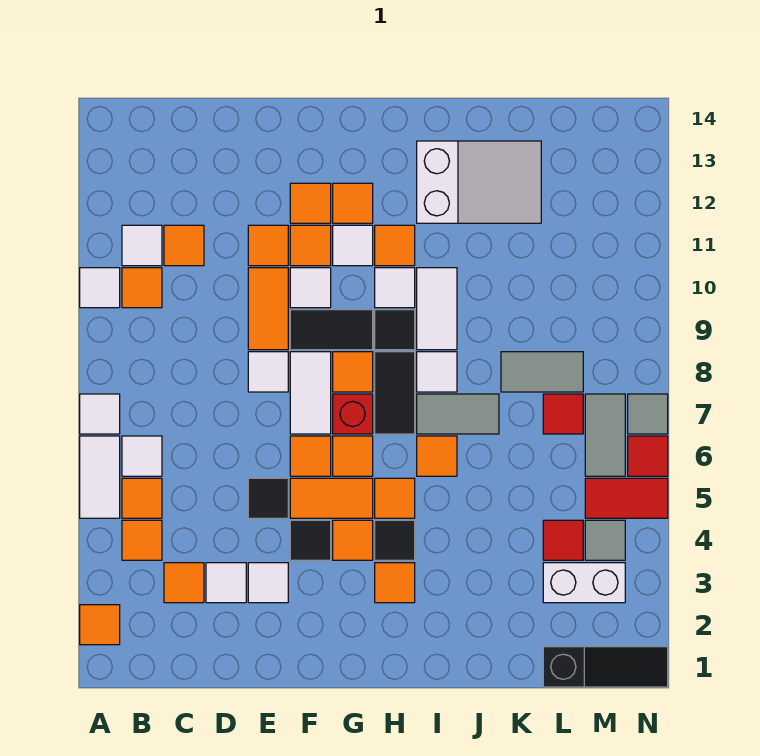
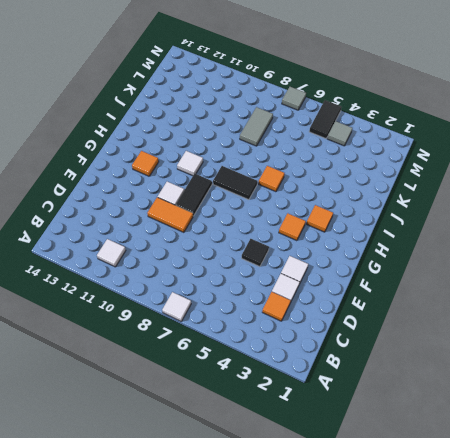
black 1x2 tile [309,100,341,138] -> red 1x2 tile [585,478,668,518]
none -> orange 1x1 tile [80,605,120,645]
none -> white 1x2 tile [80,436,120,518]
none -> white 1x1 tile [80,268,120,308]
none -> orange 1x1 tile [122,520,162,560]

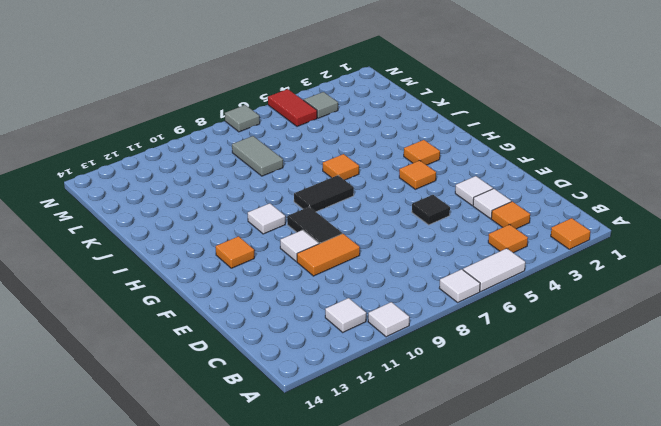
none -> orange 1x1 tile [122,478,162,518]
none -> white 1x1 tile [122,436,162,476]
none -> orange 1x1 tile [122,268,162,308]
none -> orange 1x1 tile [164,225,204,266]

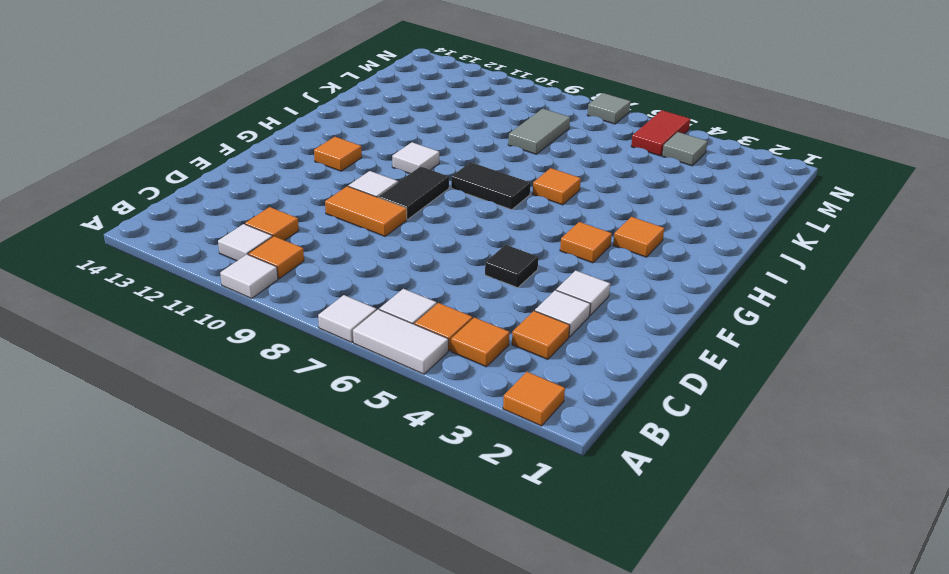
none -> white 1x1 tile [248,352,288,392]
none -> orange 1x1 tile [248,225,288,266]
none -> black 1x1 tile [290,520,331,560]
none -> orange 1x2 tile [290,478,373,518]

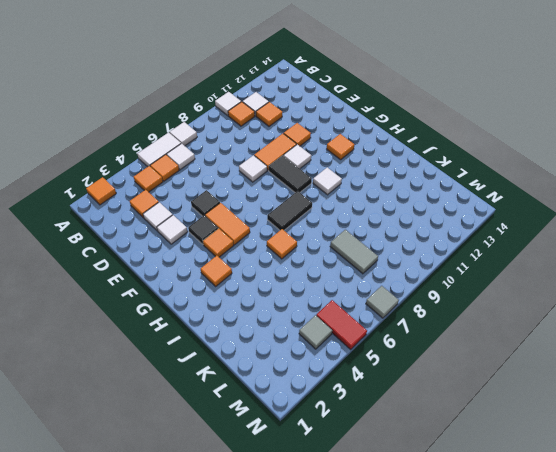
none -> orange 1x1 tile [290,436,331,476]
none -> white 1x2 tile [290,352,331,434]
none -> orange 1x1 tile [290,225,331,266]
none -> orange 1x1 tile [290,183,331,223]

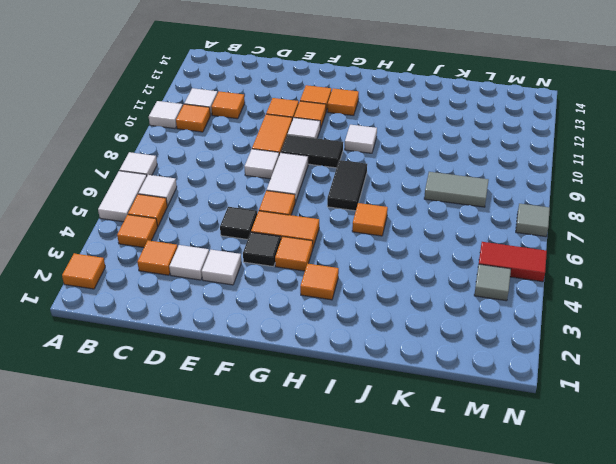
none -> orange 1x1 tile [333,436,373,476]
none -> red 1x1 brick [333,394,373,434]
none -> orange 1x1 tile [333,352,373,392]
none -> white 1x1 tile [333,225,373,266]

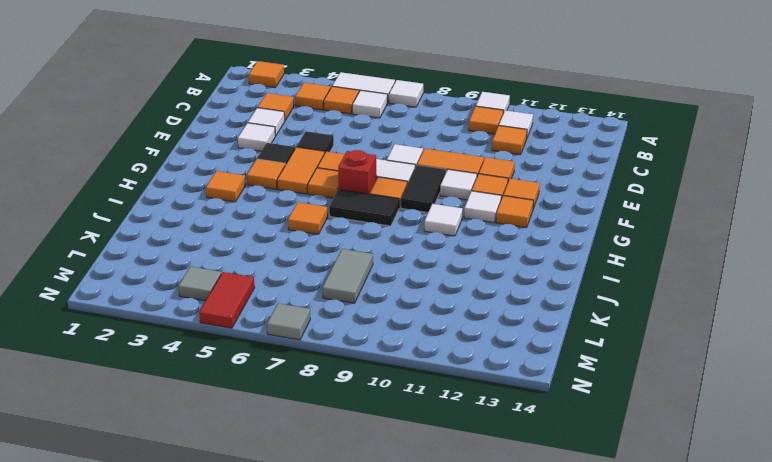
none -> black 1x1 tile [375,520,415,560]
none -> orange 1x1 tile [375,478,415,518]
none -> black 1x1 tile [375,310,415,350]
none -> orange 1x1 tile [375,225,415,266]

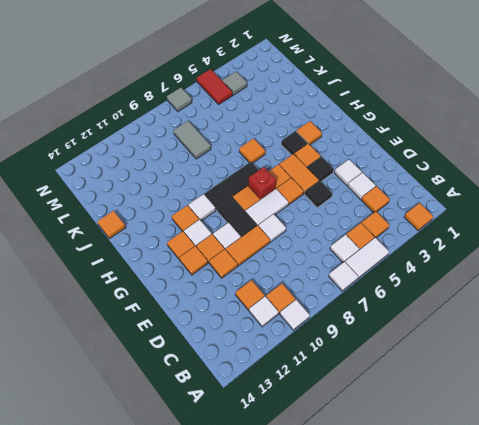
orange 1x1 tile [97,211,126,239] -> orange 1x1 tile moved to [375,478,415,518]
none -> grey 1x2 tile [417,394,499,434]
none -> white 1x1 tile [417,352,457,392]
none -> white 1x2 tile [417,268,457,350]
none -> white 2x3 slope [417,141,541,223]

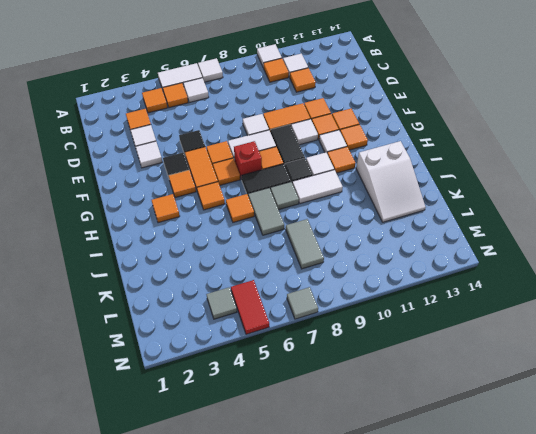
grey 1x1 tile [271,182,299,210] -> white 1x1 tile [417,352,457,392]
none -> orange 1x1 tile [80,605,120,645]
none -> black 1x1 tile [375,520,415,560]
none -> black 1x3 slope [543,647,668,687]
none -> white 1x2 brick [543,563,625,603]

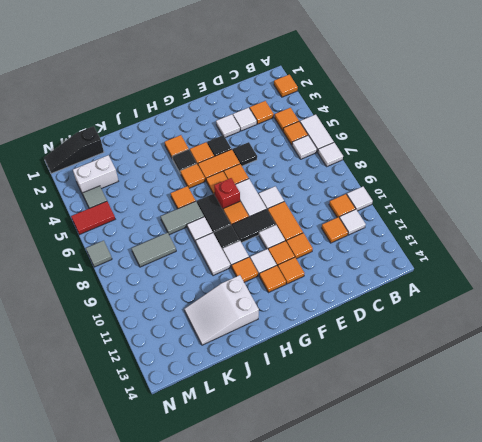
none -> red 1x1 tile [543,520,583,560]
none -> red 1x1 tile [543,394,583,434]
none -> grey 1x2 tile [585,394,625,476]
none -> red 1x1 tile [628,436,668,476]

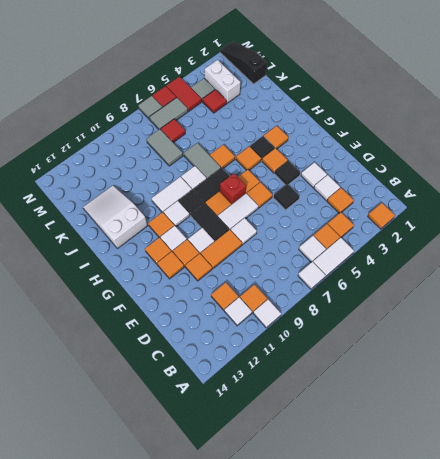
none -> orange 1x2 tile [290,478,373,518]

